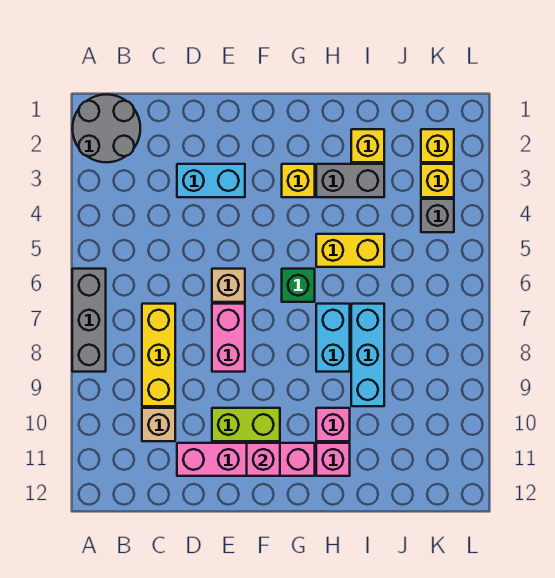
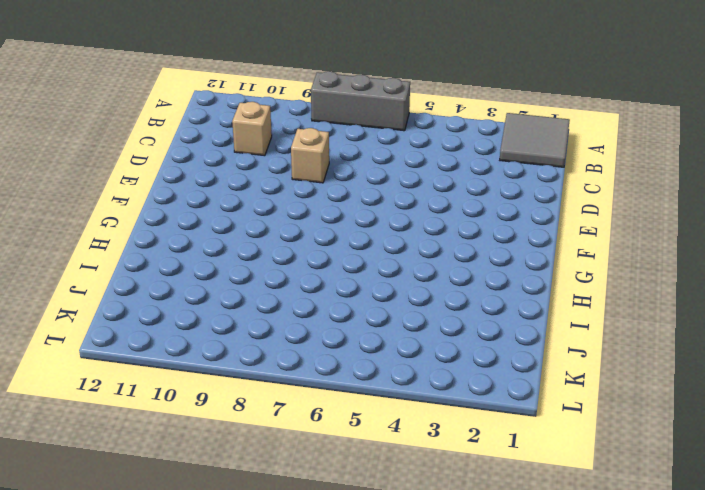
grey 2x2 tile [500,113,570,167] -> grey 2x2 round brick [72,94,140,162]
tan 1x1 brick [291,128,329,183] -> tan 1x1 brick moved to [212,269,245,302]
none -> yellow 1x3 brick [142,304,175,406]
none -> cyan 1x2 brick [177,164,245,197]
none -> pink 1x4 brick [177,443,315,476]

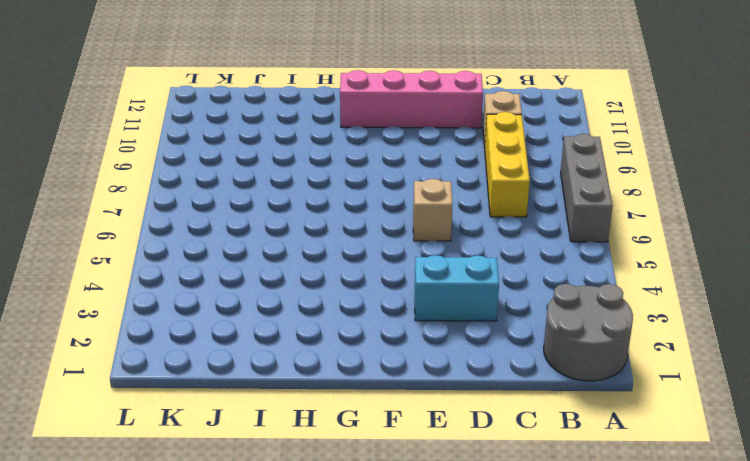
none -> pink 1x2 brick [212,304,245,372]
none -> lime 1x2 brick [212,408,280,441]
none -> yellow 1x1 brick [282,164,315,197]

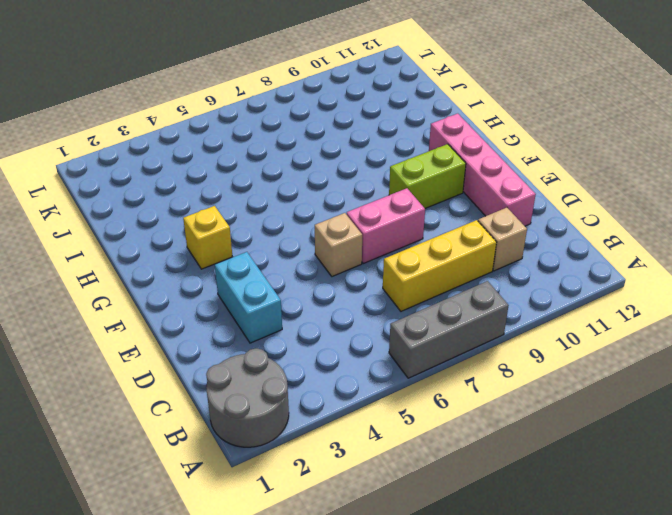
lime 1x2 brick [389,144,466,208] -> lime 1x2 brick turned to [212,408,280,441]
none -> green 1x1 brick [282,269,315,302]
none -> grey 1x2 brick [316,164,384,197]
none -> yellow 1x2 brick [316,234,384,267]

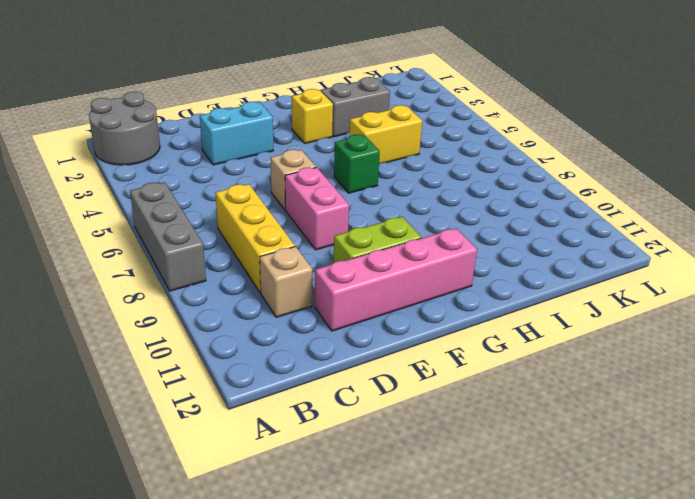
none -> cyan 1x2 brick [316,304,350,372]
none -> pink 1x1 brick [316,408,350,441]
none -> pink 1x1 brick [316,443,350,476]

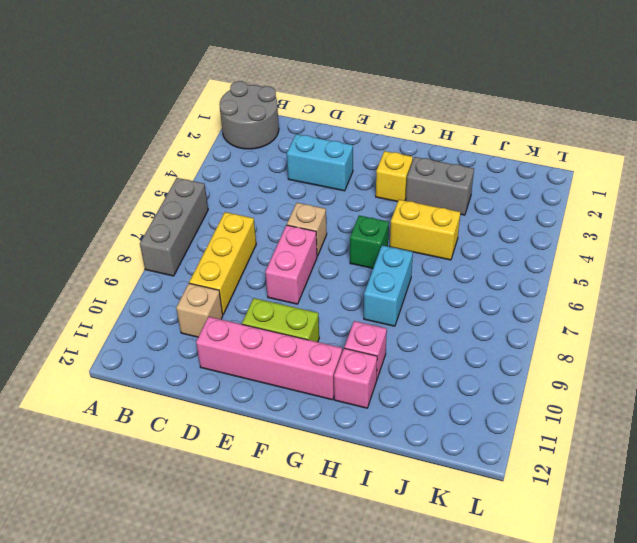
none -> yellow 1x1 brick [351,129,384,162]
none -> cyan 1x3 brick [351,304,384,406]
none -> yellow 1x1 brick [421,129,454,162]

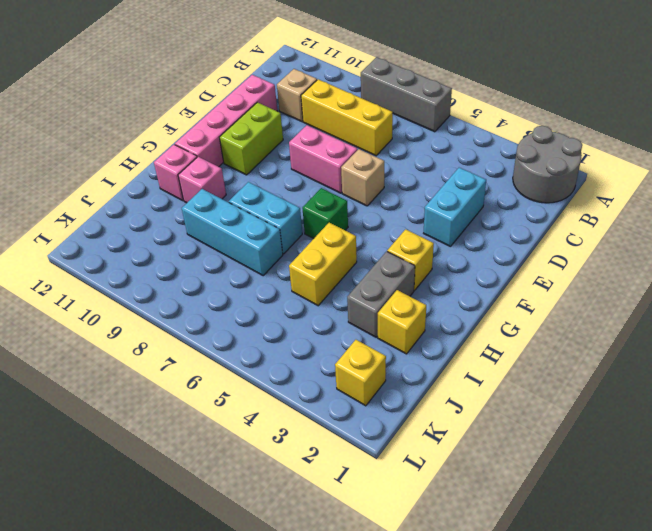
none -> yellow 1x1 brick [421,164,454,197]
none -> grey 1x1 brick [421,199,454,232]
none -> pink 1x1 brick [247,443,280,476]

